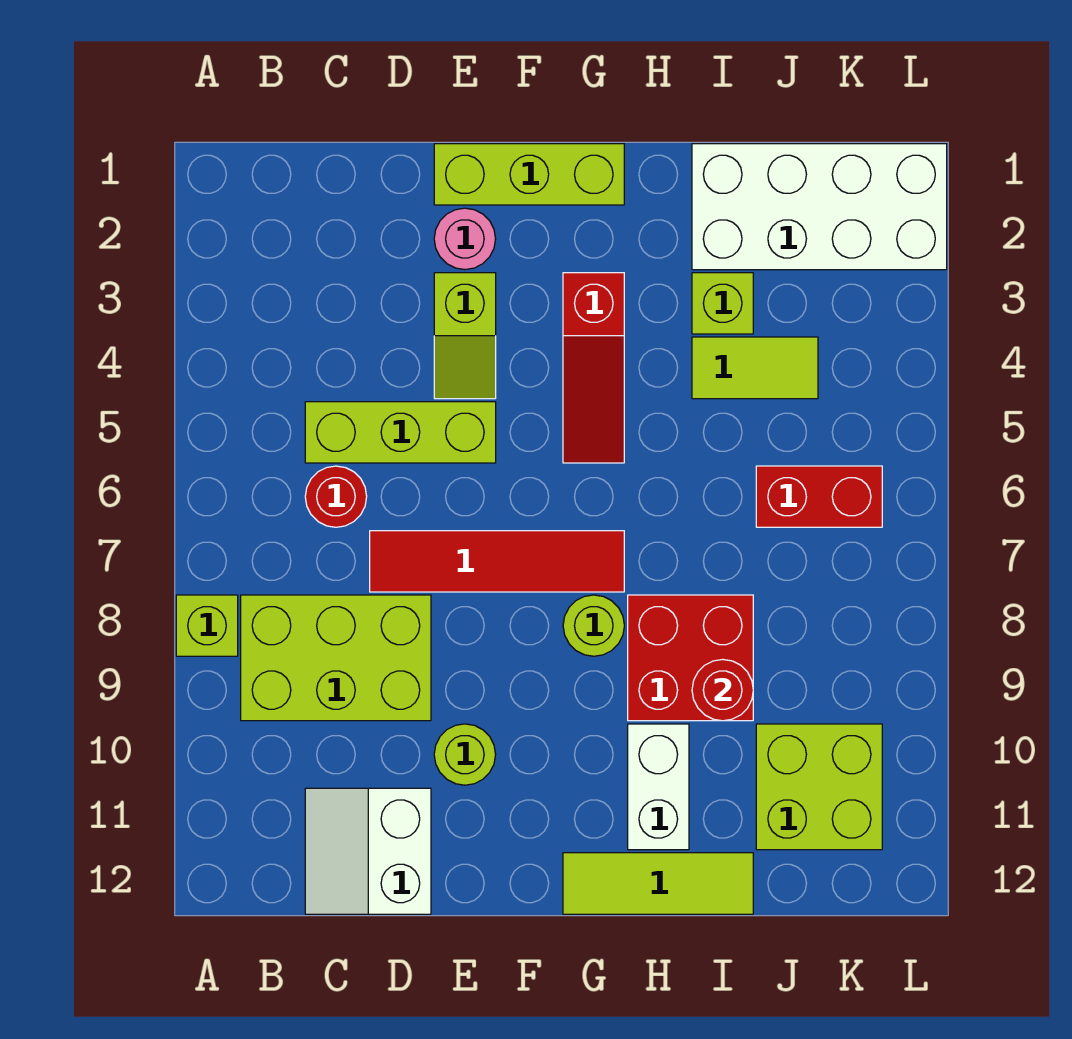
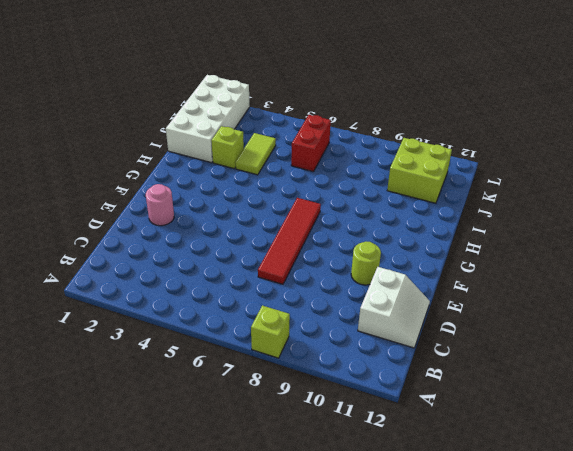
white 2x2 slope [358,267,430,348] -> white 2x2 slope turned to [305,788,431,914]
none -> lime 2x3 brick [241,595,431,721]
none -> lime 1x3 brick [305,402,496,463]
none -> red 1x1 round brick [305,466,367,527]

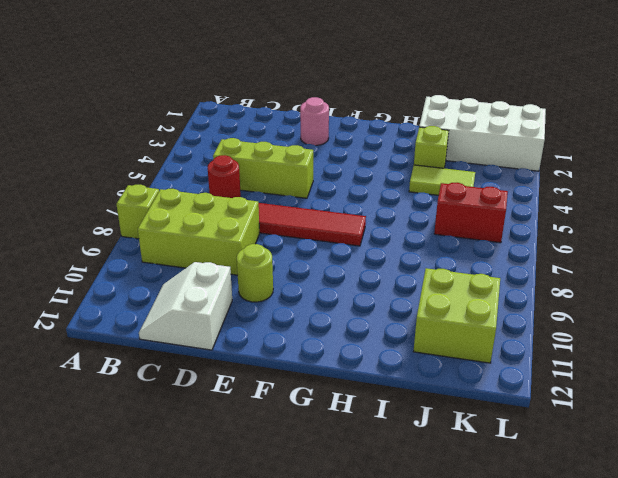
none -> lime 1x3 brick [434,144,624,205]
none -> lime 1x2 slope [434,273,496,399]
none -> red 1x3 slope [563,273,624,463]

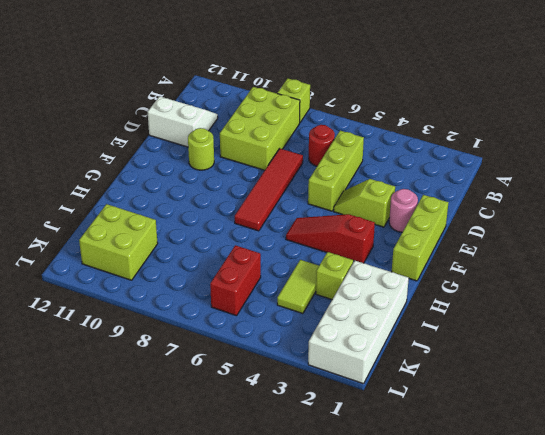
none -> lime 1x1 round brick [563,595,624,656]
none -> lime 1x3 tile [563,853,753,914]
none -> red 2x2 brick [628,595,753,721]

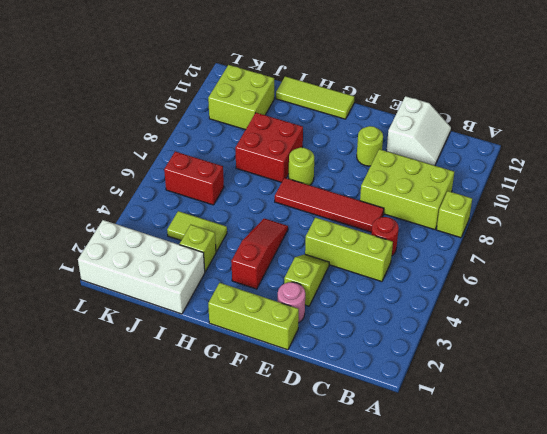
none -> white 1x2 brick [628,724,689,850]
none -> red 1x1 round brick [692,659,753,721]

